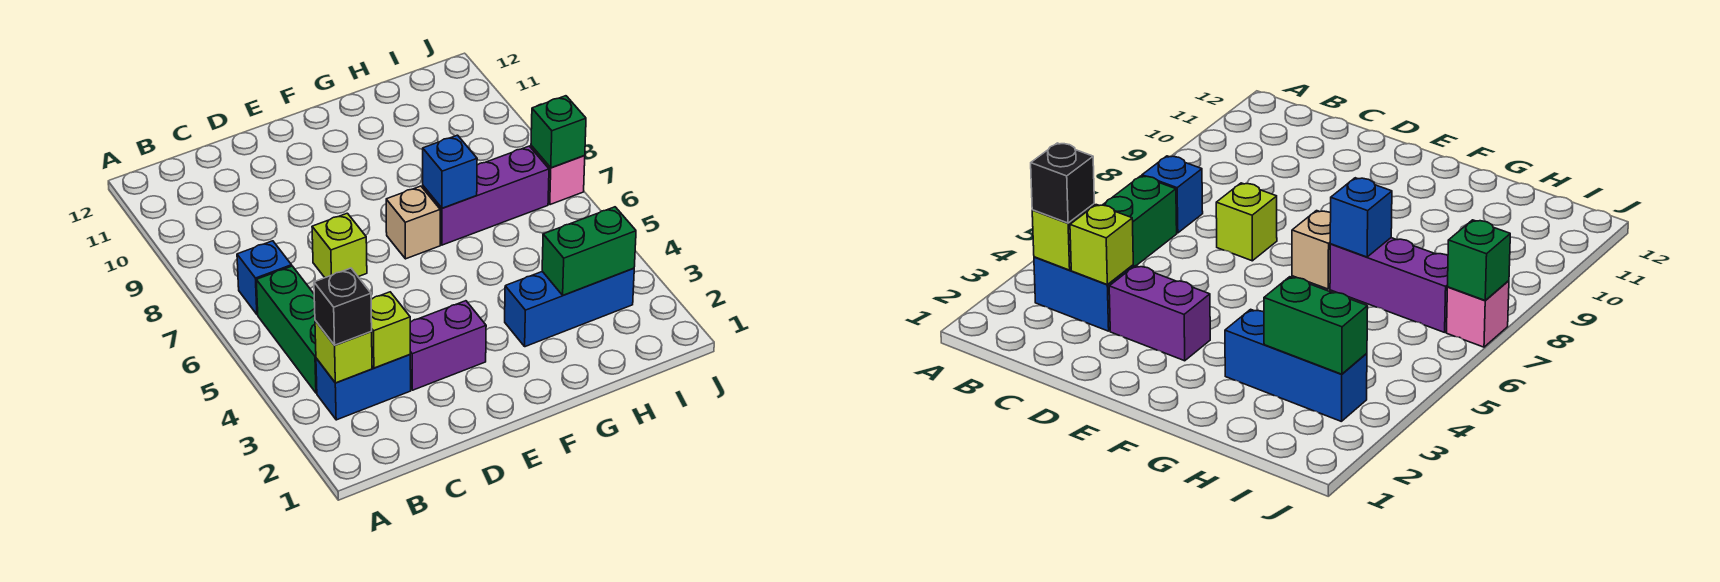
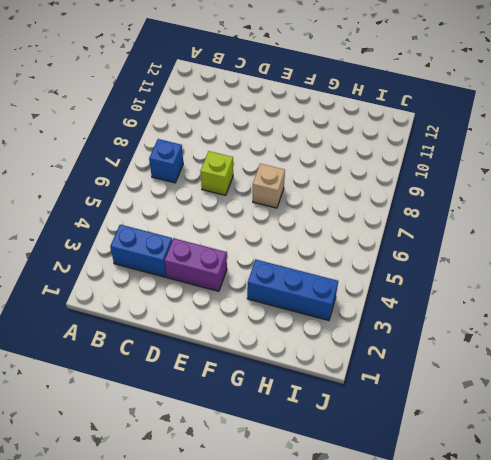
none -> green 1x3 brick [256,266,317,393]
none -> purple 1x3 brick [423,146,549,245]
none -> pink 1x1 brick [531,146,585,205]

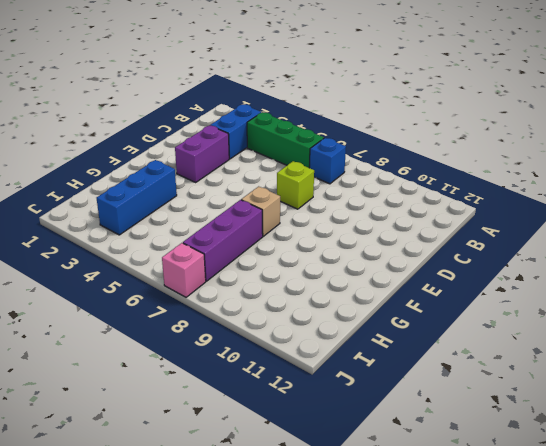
none -> lime 1x1 brick [315,321,372,383]
none -> lime 1x1 brick [371,292,410,368]
none -> blue 1x1 brick [423,135,477,208]

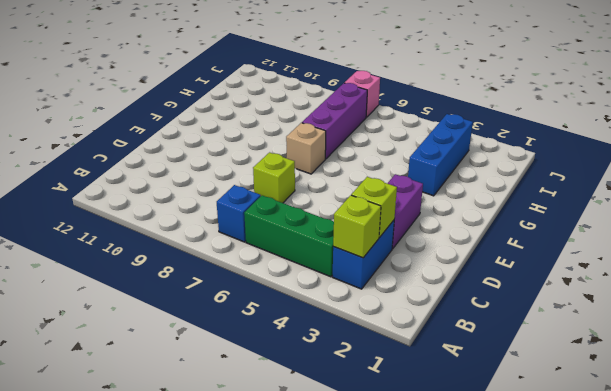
none -> blue 1x1 brick [423,135,477,208]
none -> green 1x2 brick [542,207,636,295]
none -> green 1x1 brick [531,96,586,168]

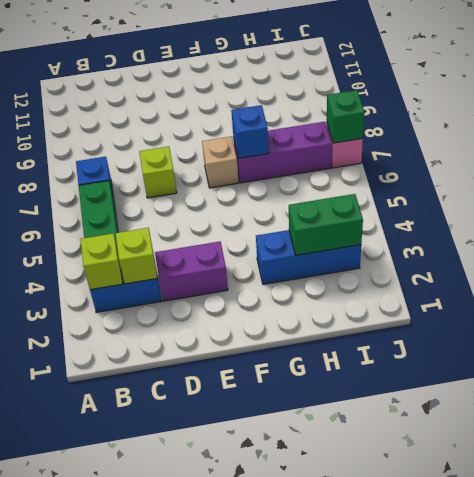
none -> black 1x1 brick [314,268,372,345]

